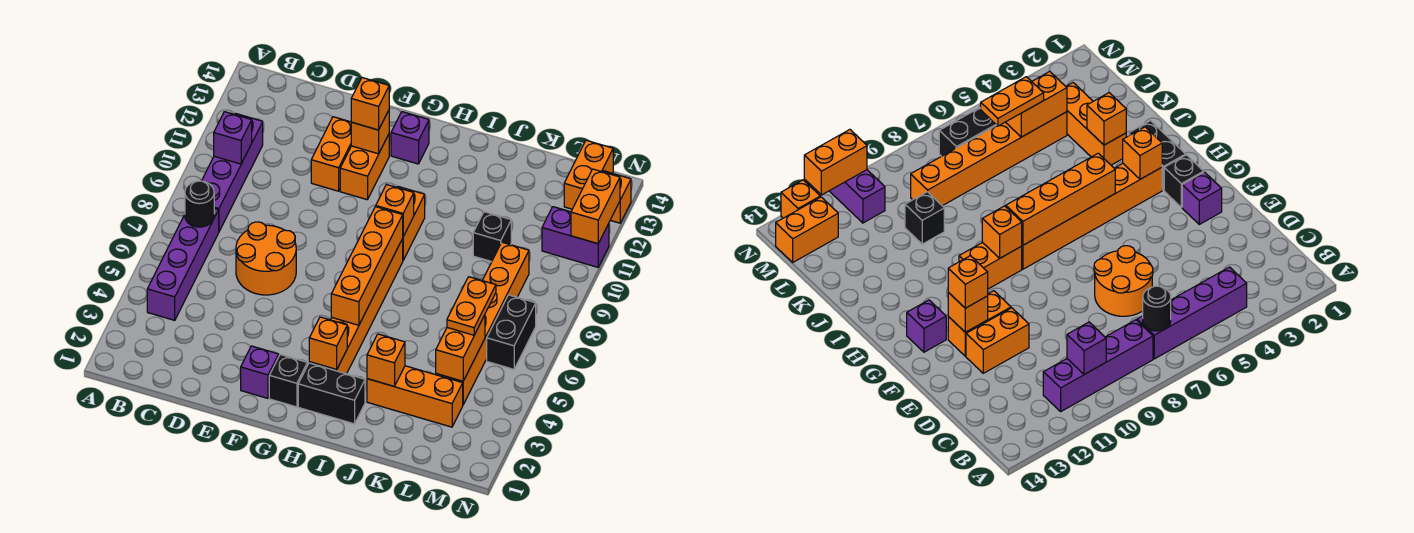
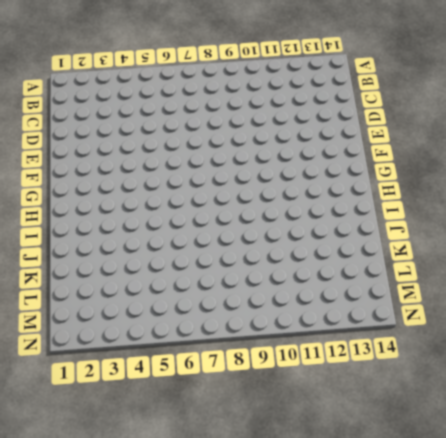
none -> purple 1x4 brick [147,209,219,320]
none -> purple 1x4 brick [202,113,263,231]
none -> orange 2x2 round brick [236,222,296,295]

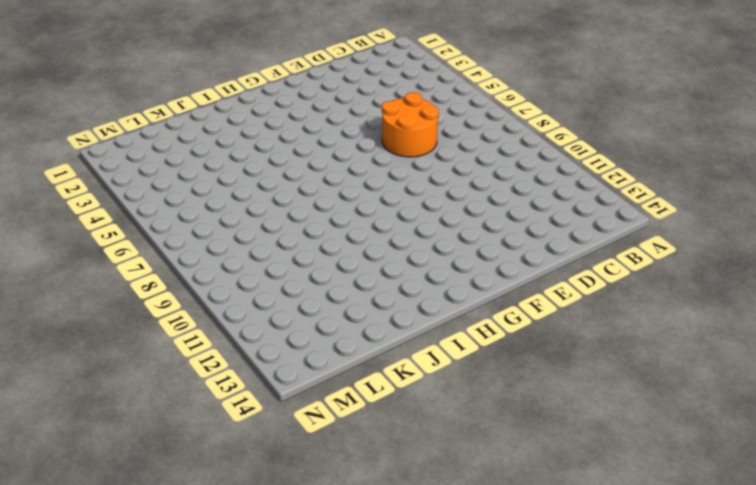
none -> purple 1x4 brick [147,209,219,320]
none -> purple 1x4 brick [202,113,263,231]
none -> orange 1x2 brick [311,117,351,191]

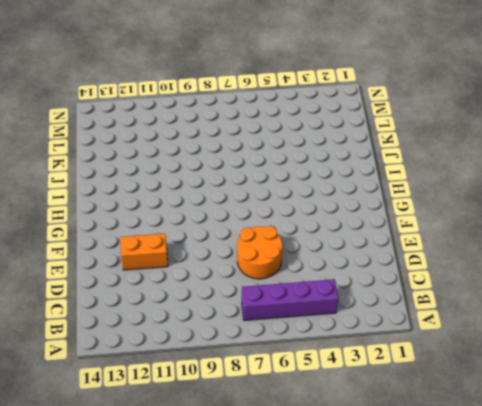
none -> purple 1x4 brick [202,113,263,231]
none -> purple 1x1 brick [241,346,279,398]
none -> orange 1x2 brick [340,134,389,200]

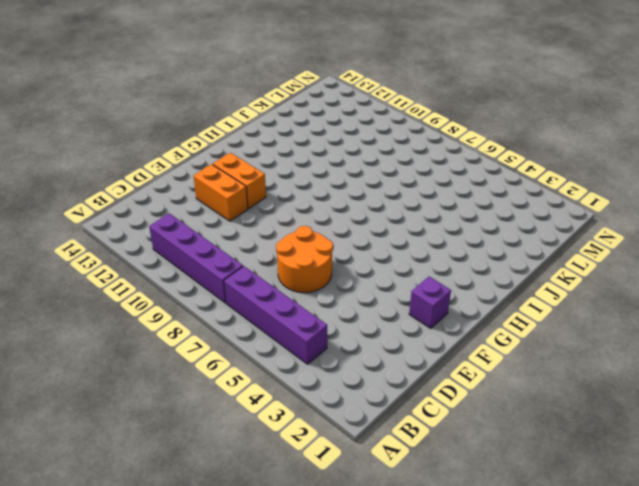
none -> black 1x1 brick [269,355,307,407]
none -> purple 1x1 brick [391,112,429,164]
none -> black 1x2 brick [298,363,365,424]

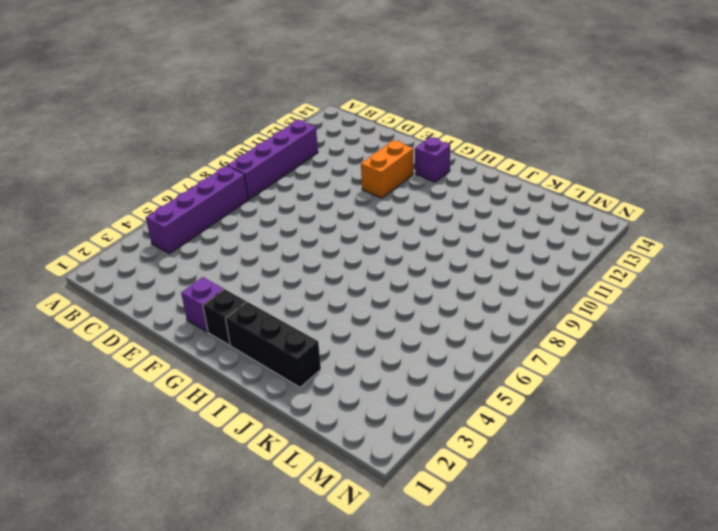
black 1x3 brick [226,302,321,387] -> black 1x2 brick [298,363,365,424]
none -> orange 2x2 round brick [236,222,296,295]
none -> orange 1x2 brick [311,117,351,191]
none -> orange 1x6 brick [309,239,403,374]

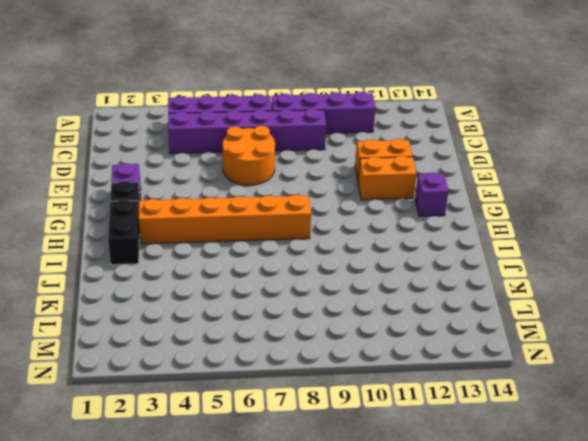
purple 1x6 brick [168,108,326,154] -> none
none -> orange 1x2 brick [397,186,425,260]
none -> orange 1x3 brick [367,366,463,427]
none -> black 1x1 brick [473,212,511,262]

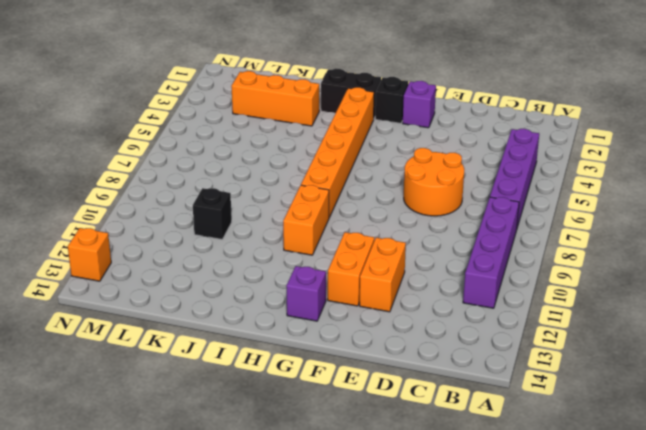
none -> orange 1x6 brick [436,242,529,404]
none -> black 1x2 brick [487,295,536,369]
none -> purple 1x2 brick [542,207,609,267]

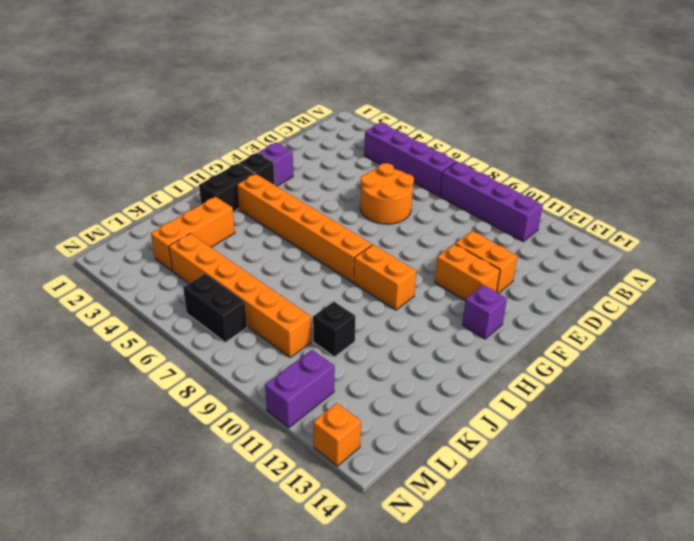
none -> orange 1x2 brick [564,140,613,209]
none -> black 1x1 round brick [185,181,214,227]
none -> purple 1x1 brick [214,112,252,164]

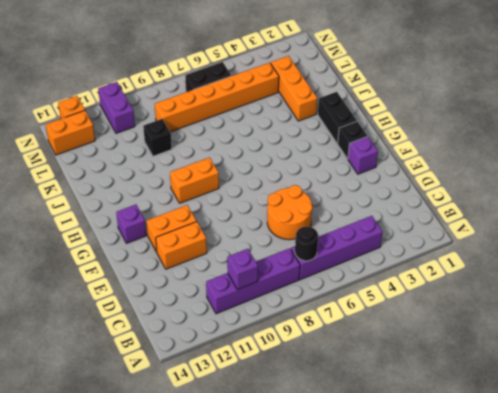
none -> orange 1x6 brick [309,239,403,374]
none -> orange 1x1 brick [351,111,389,154]
none -> orange 1x1 brick [309,317,347,370]

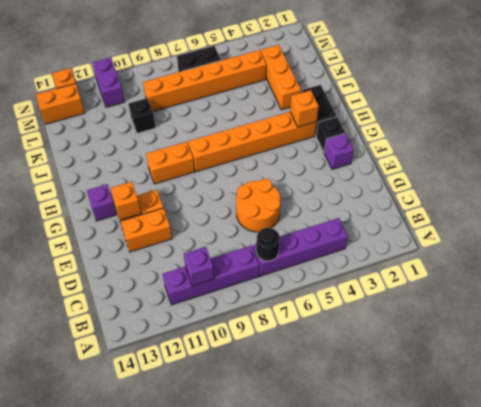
none -> orange 1x4 brick [331,207,403,325]
none -> orange 1x1 brick [376,185,414,236]
none -> orange 1x1 brick [367,334,405,386]

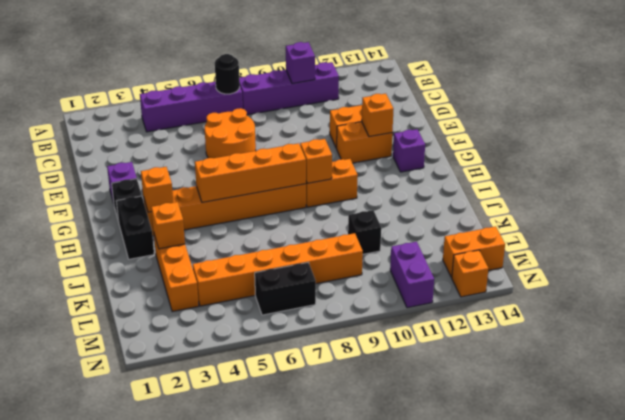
none -> orange 1x2 brick [436,315,485,381]
none -> orange 1x2 brick [571,169,620,244]
none -> orange 1x1 brick [351,78,389,130]

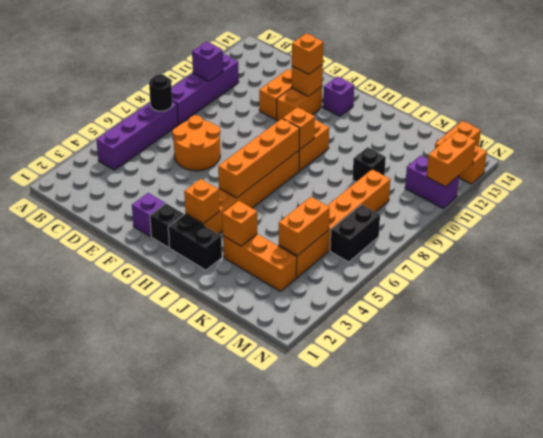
none -> orange 1x2 plate [447,277,496,335]

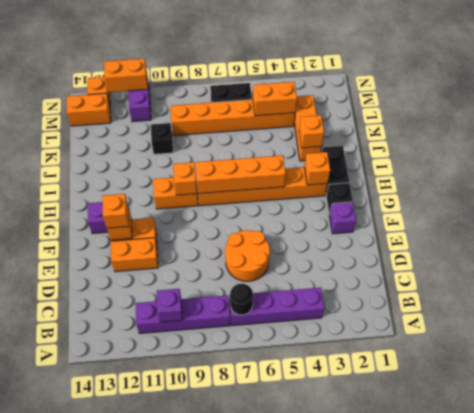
none -> orange 1x2 plate [447,277,496,335]

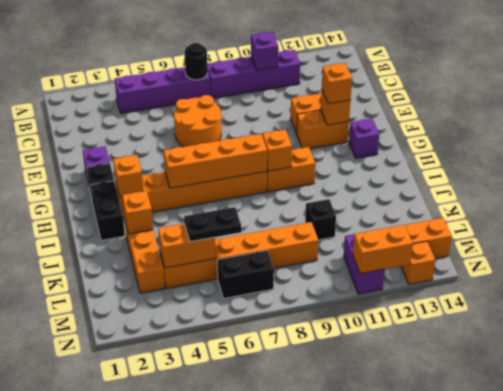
black 1x2 plate [184,207,241,242] -> orange 1x2 plate [447,277,496,335]

